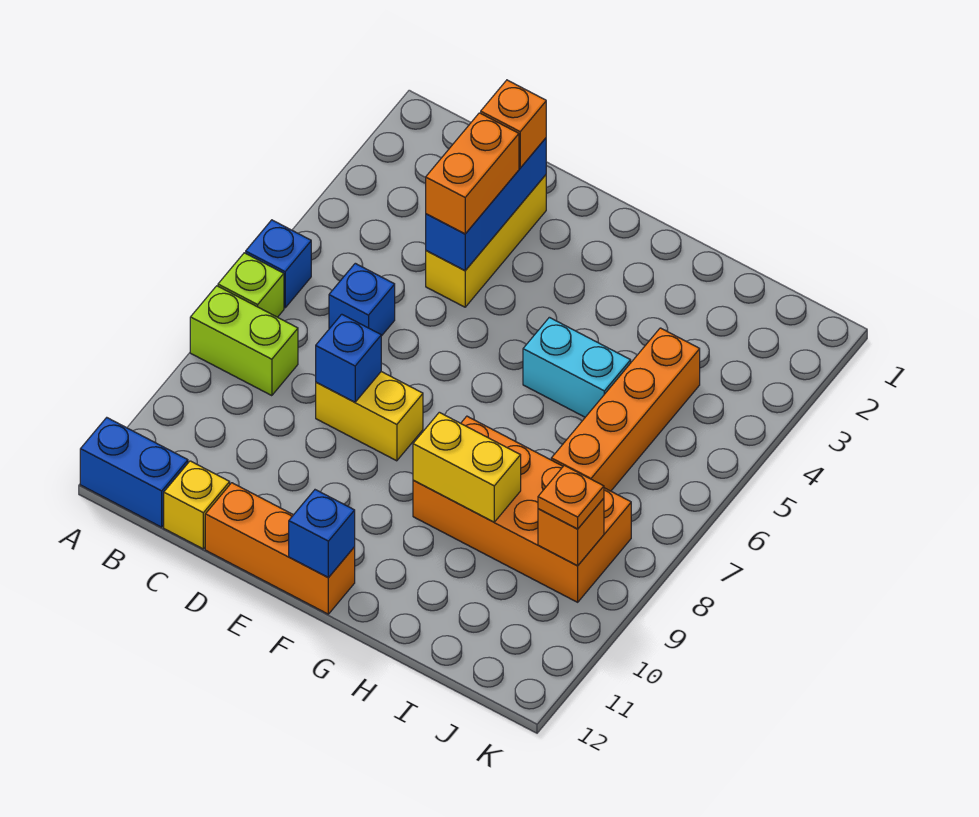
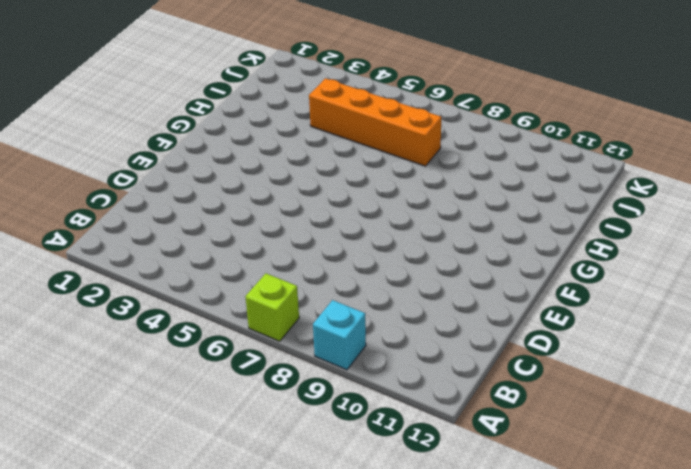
cyan 1x1 brick [313,300,366,370] -> none
none -> blue 1x1 brick [246,220,311,308]
none -> lime 1x2 brick [190,286,298,396]
none -> blue 1x2 brick [80,418,188,527]

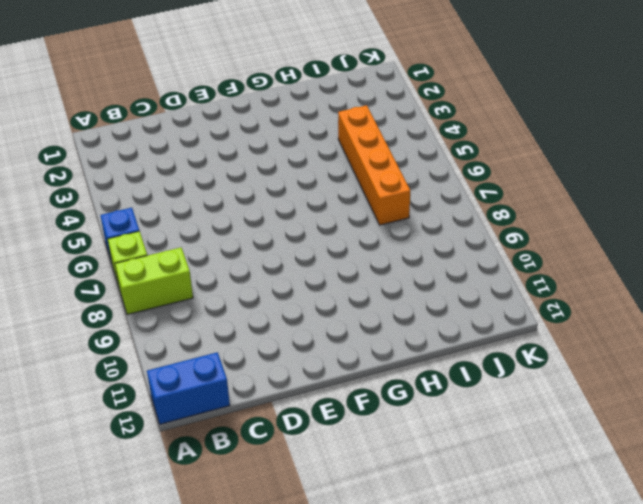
none -> blue 1x1 brick [329,263,395,336]
none -> yellow 1x1 brick [164,461,230,549]
none -> yellow 1x3 brick [426,175,546,307]

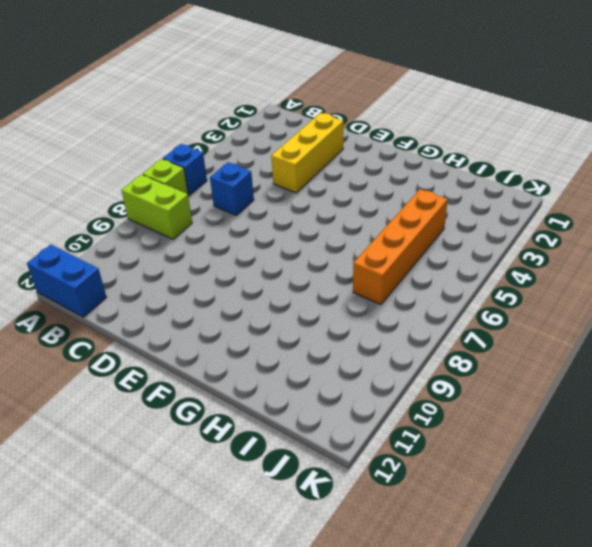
none -> yellow 1x1 brick [164,461,230,549]
none -> yellow 1x2 brick [316,372,423,461]
none -> orange 1x3 brick [205,483,355,614]

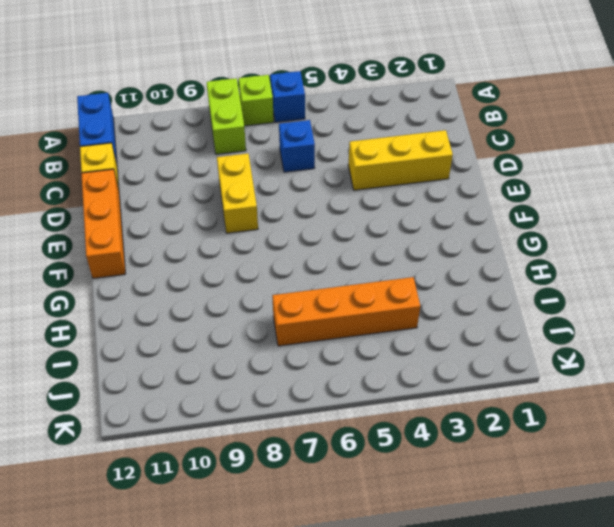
none -> cyan 1x2 brick [523,317,631,417]
none -> orange 2x4 brick [413,416,631,602]
none -> blue 1x3 brick [426,138,546,271]

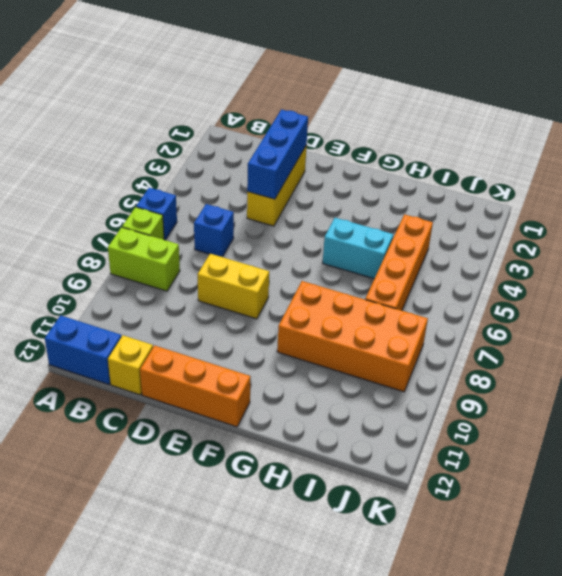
none -> blue 1x1 brick [316,314,381,402]
none -> blue 1x1 brick [289,490,355,578]
none -> yellow 1x2 brick [413,412,521,522]

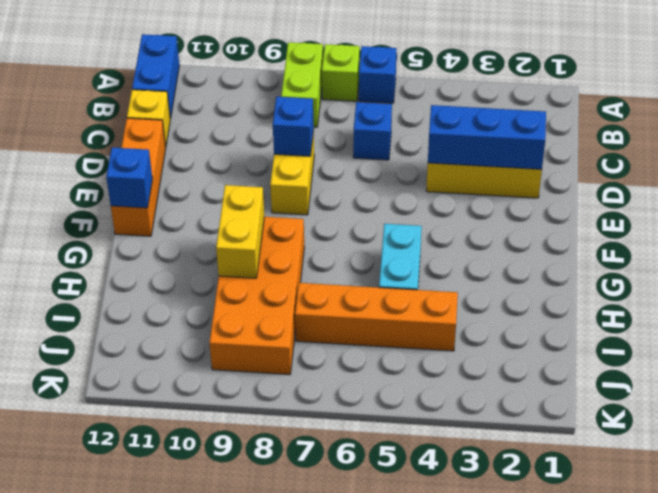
none -> orange 1x1 brick [538,498,604,566]
none -> orange 1x1 brick [481,80,546,168]
none -> orange 1x2 brick [426,113,519,234]

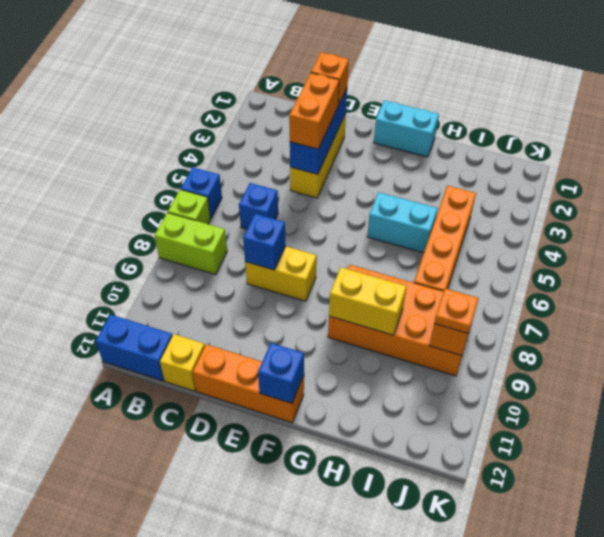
cyan 1x2 brick [374,100,439,157] -> none

